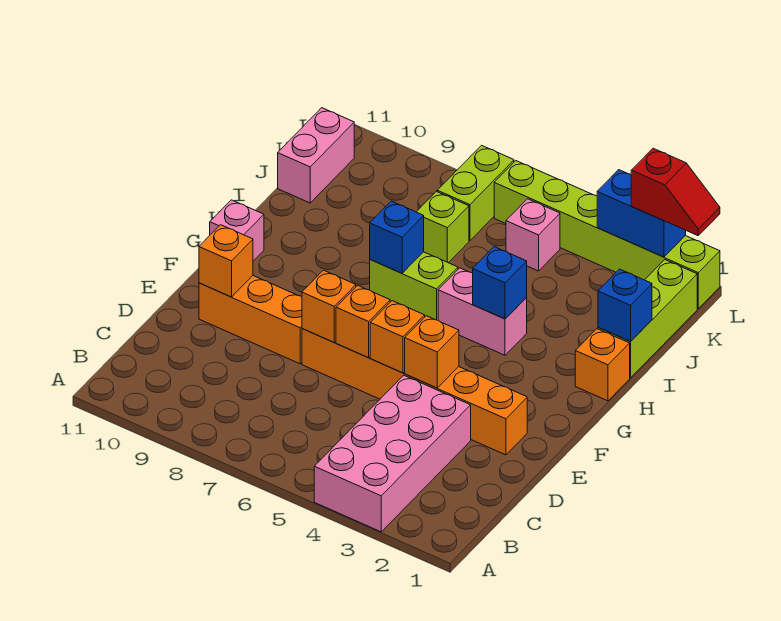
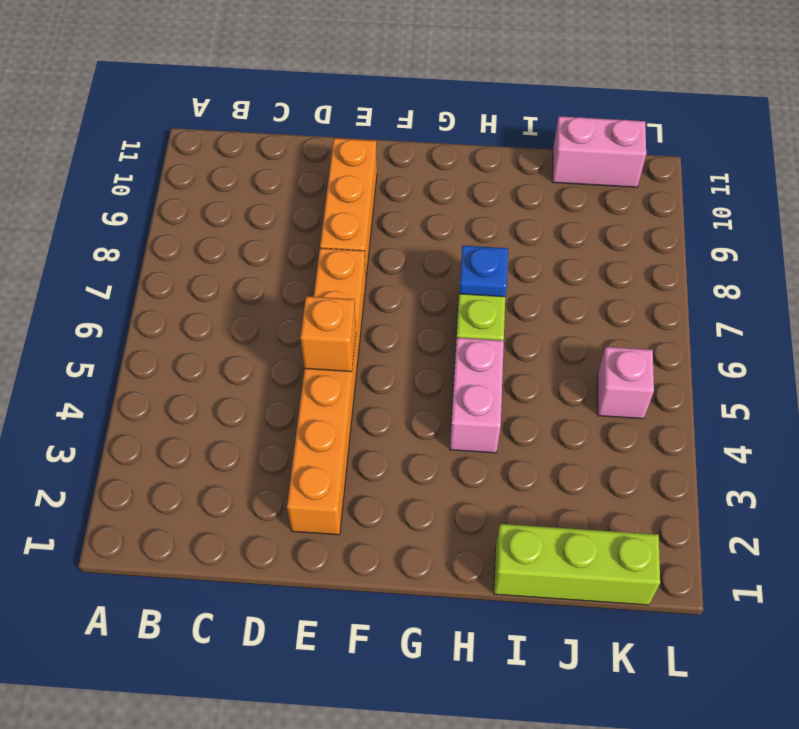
blue 1x1 plate [459,246,508,297] -> blue 1x1 brick [370,201,424,273]
none -> pink 2x4 brick [314,375,471,532]
none -> pink 1x1 brick [210,200,264,261]
none -> orange 1x1 brick [575,329,630,401]

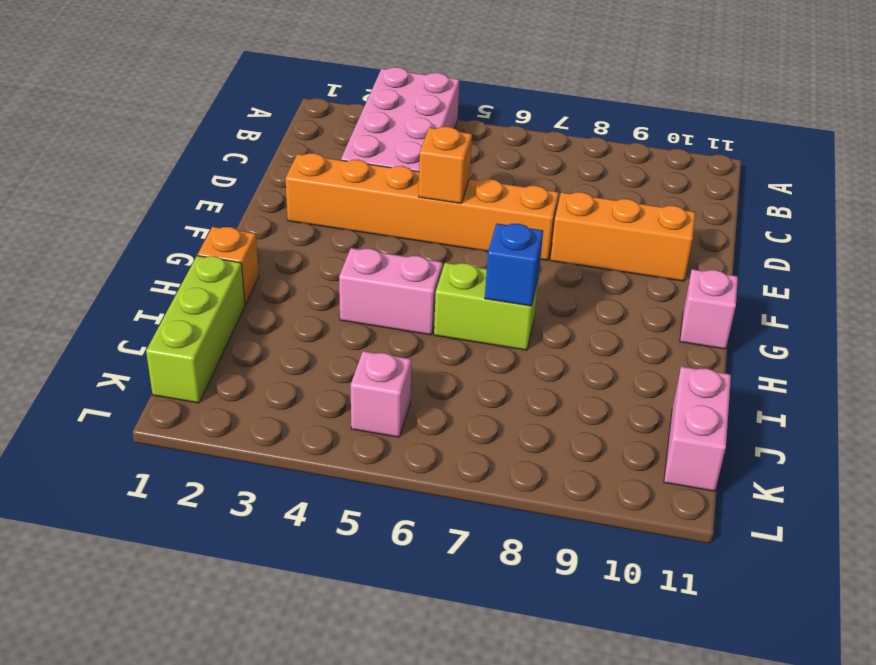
none -> lime 1x1 brick [417,192,469,263]
none -> lime 1x2 brick [437,145,514,241]
none -> lime 1x6 brick [494,161,720,308]

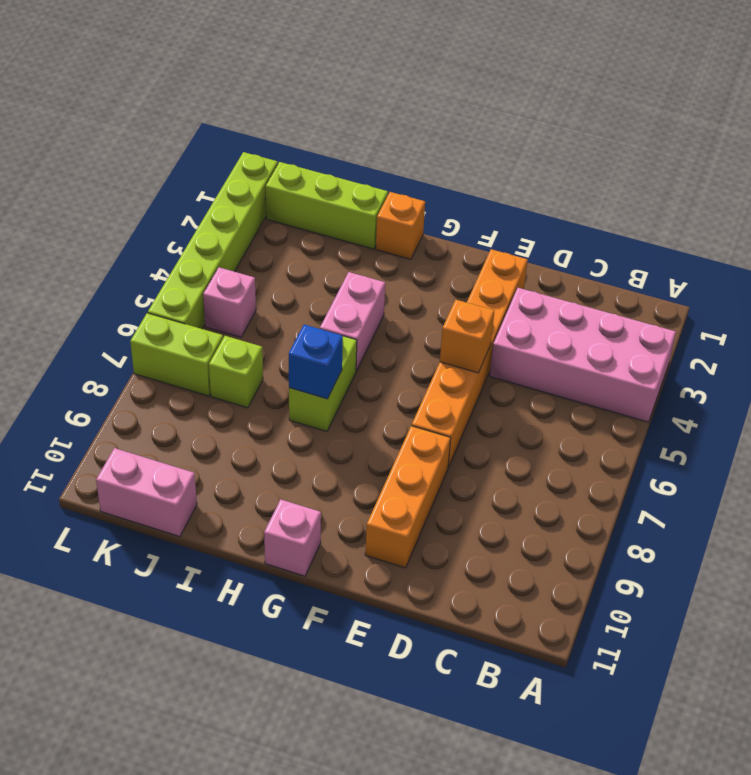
none -> orange 1x1 brick [405,316,459,388]
none -> orange 1x1 brick [336,285,390,358]
none -> orange 1x1 brick [302,270,356,342]

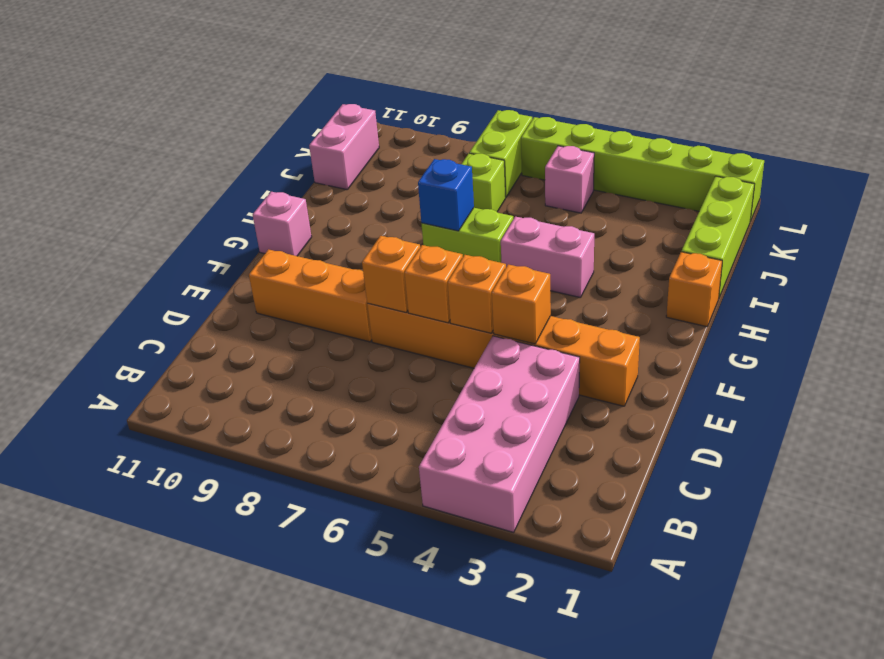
none -> orange 1x1 brick [199,225,253,297]
none -> blue 1x1 brick [473,247,527,319]
none -> blue 1x1 brick [598,269,652,341]

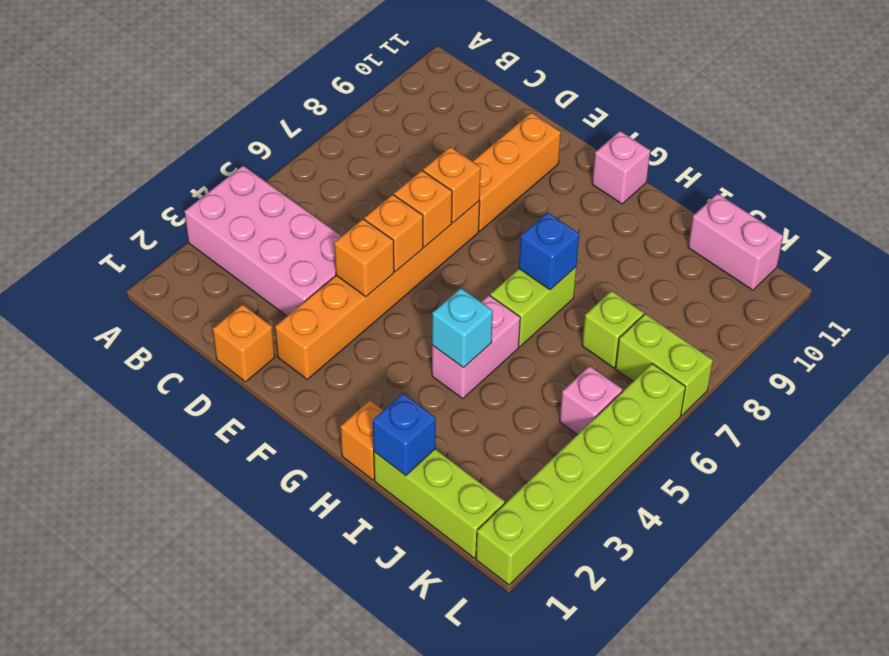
orange 1x1 brick [213,304,275,382] -> orange 1x1 brick moved to [199,225,253,297]
cyan 1x1 brick [432,288,493,368] -> blue 1x1 brick [473,247,527,319]
none -> blue 1x2 brick [597,170,686,257]
none -> red 1x2 slope [631,148,720,236]

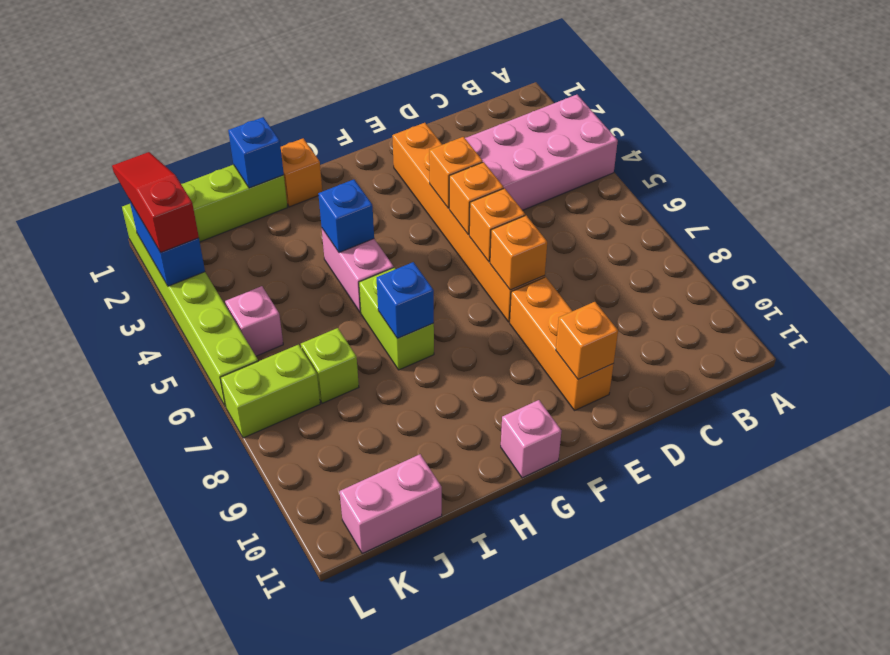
red 1x3 slope [112,152,199,253] -> red 1x2 slope [631,148,720,236]

